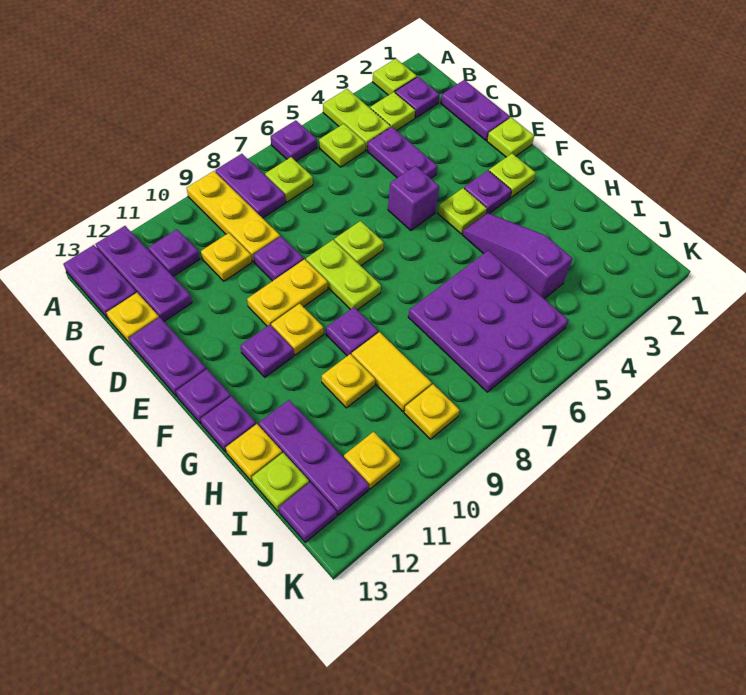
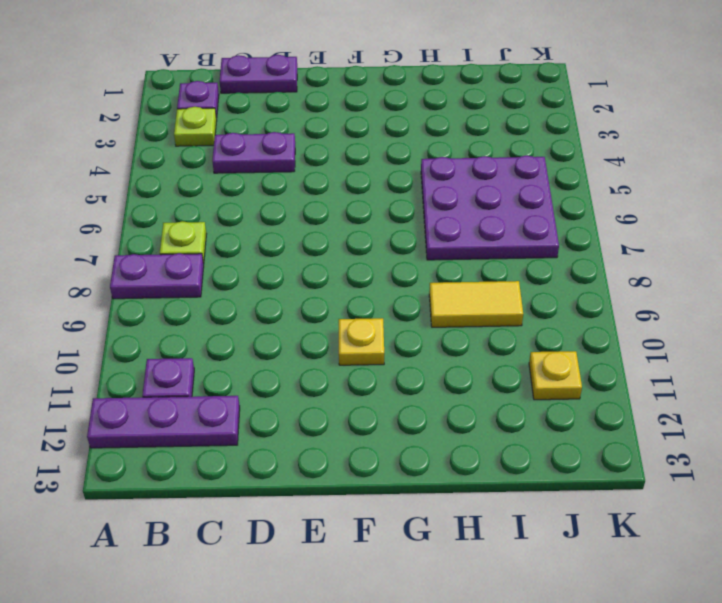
none -> lime 1x1 plate [373,59,417,95]
none -> lime 1x2 plate [323,89,391,150]
none -> purple 1x1 plate [271,120,317,161]
none -> yellow 1x3 plate [187,171,280,261]

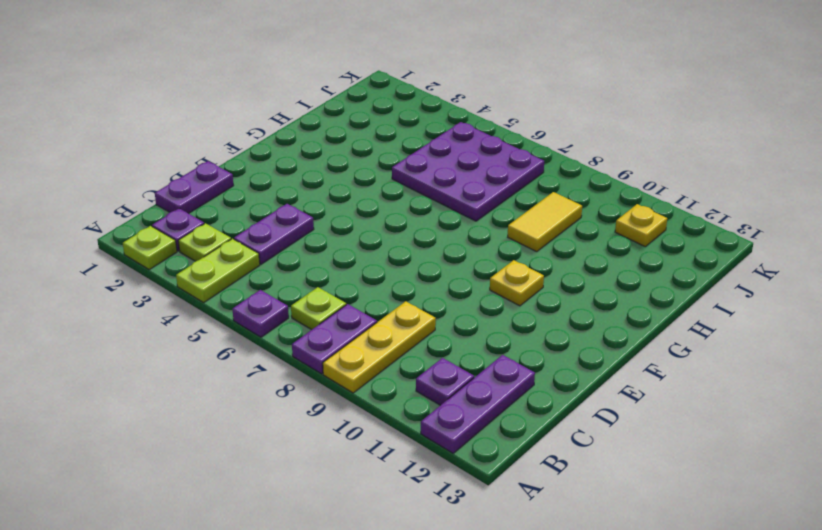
none -> purple 1x2 plate [63,245,136,319]
none -> lime 1x1 plate [319,124,365,167]
none -> yellow 1x1 plate [201,233,252,281]
none -> yellow 1x1 plate [106,293,159,344]

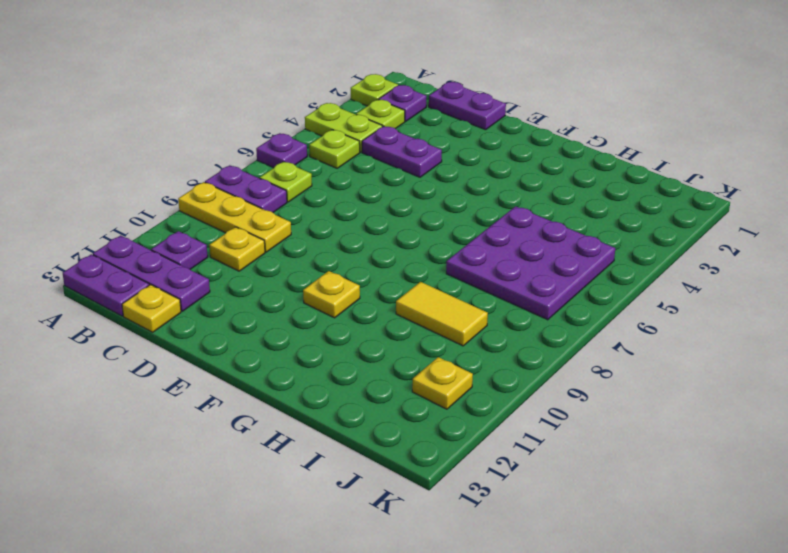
none -> purple 1x1 plate [253,236,304,281]
none -> purple 1x2 plate [129,317,206,396]
none -> lime 1x1 plate [487,117,534,157]
none -> purple 1x1 brick [388,166,439,230]

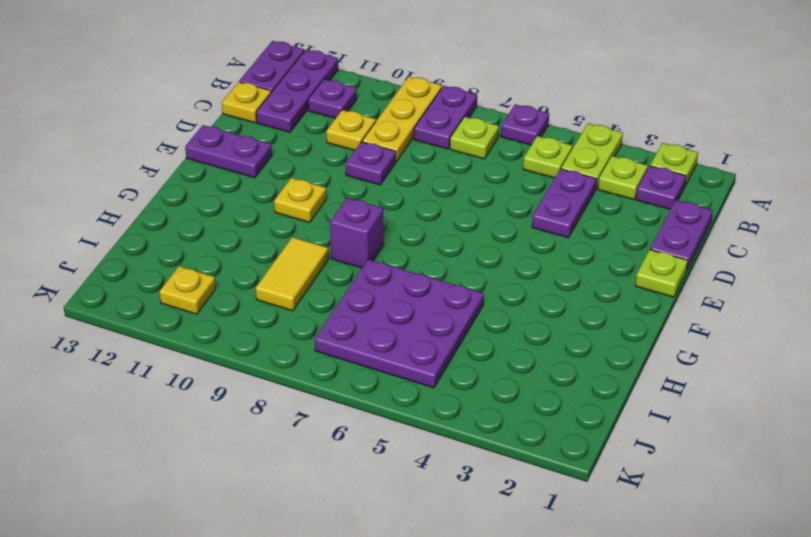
purple 1x2 plate [185,125,272,178] -> purple 1x2 plate turned to [129,317,206,396]
purple 1x1 brick [330,198,384,268] -> purple 1x1 brick moved to [388,166,439,230]
none -> lime 1x1 plate [334,221,384,266]
none -> lime 1x2 plate [306,240,381,310]
none -> yellow 1x2 plate [247,259,328,326]
none -> lime 1x1 plate [489,154,536,198]

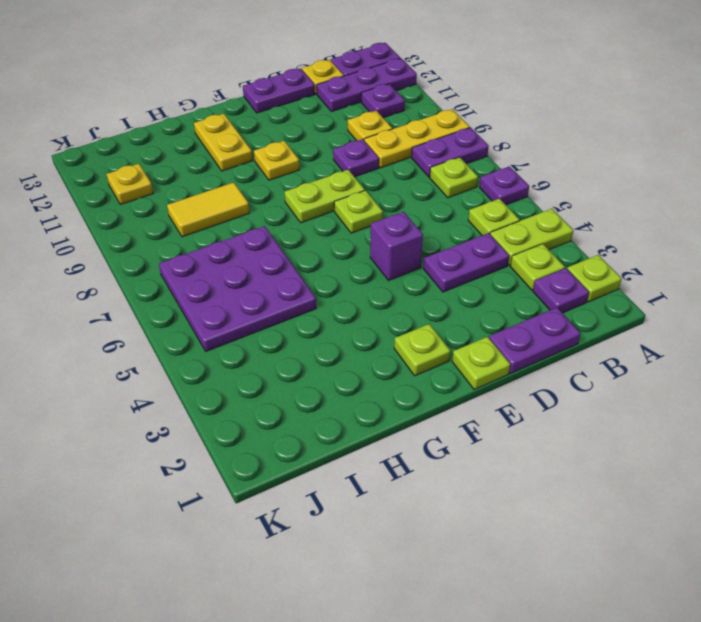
yellow 1x2 plate [194,114,252,171] -> yellow 1x2 plate moved to [247,259,328,326]
none -> purple 1x1 plate [464,171,512,214]
none -> lime 1x1 plate [438,188,487,234]
none -> purple 1x1 plate [240,325,294,377]
none -> purple 1x1 plate [176,369,231,424]

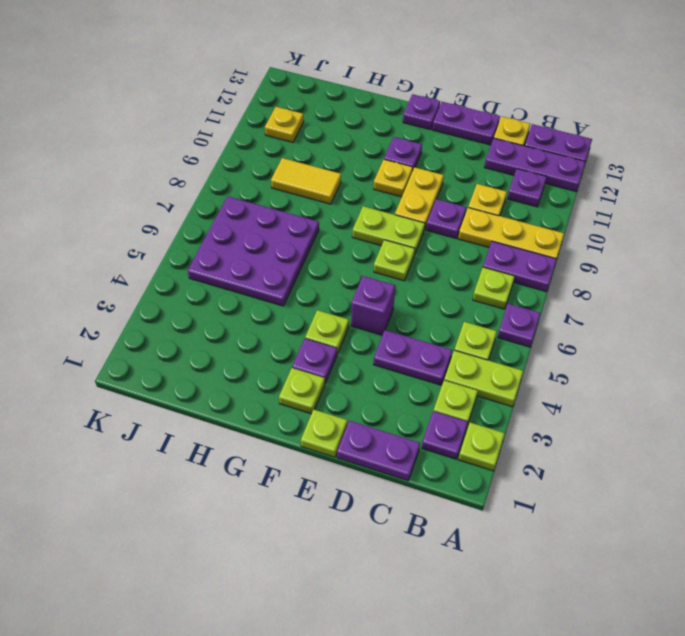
none -> purple 1x3 slope [463,213,572,299]
none -> purple 1x1 plate [326,307,378,356]
none -> purple 1x1 plate [201,396,256,452]
none -> yellow 1x1 plate [322,354,375,408]

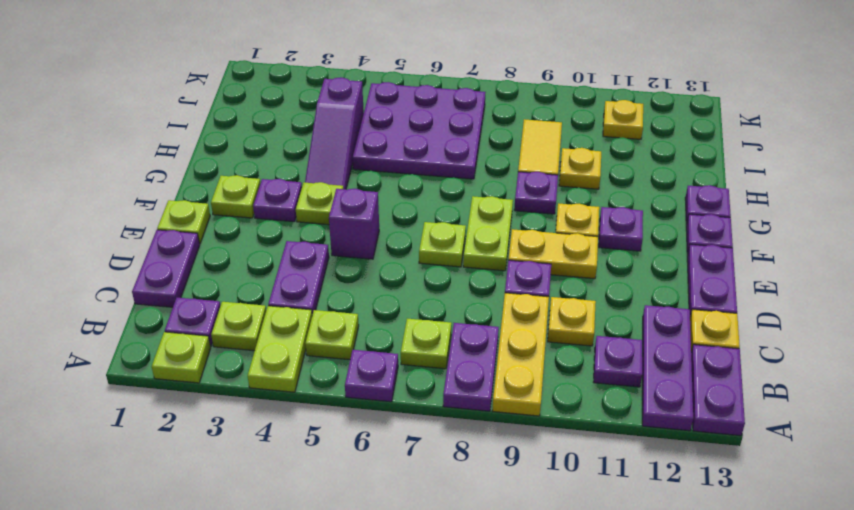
none -> purple 1x3 plate [259,400,369,515]
none -> yellow 1x1 plate [226,424,282,481]
none -> lime 1x1 plate [252,453,309,511]
none -> yellow 1x1 plate [404,384,460,439]

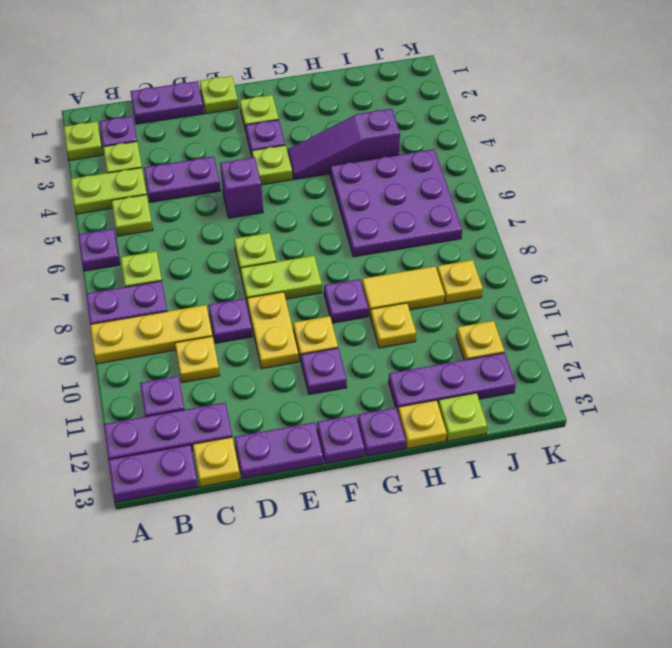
none -> purple 1x1 plate [279,482,337,542]

